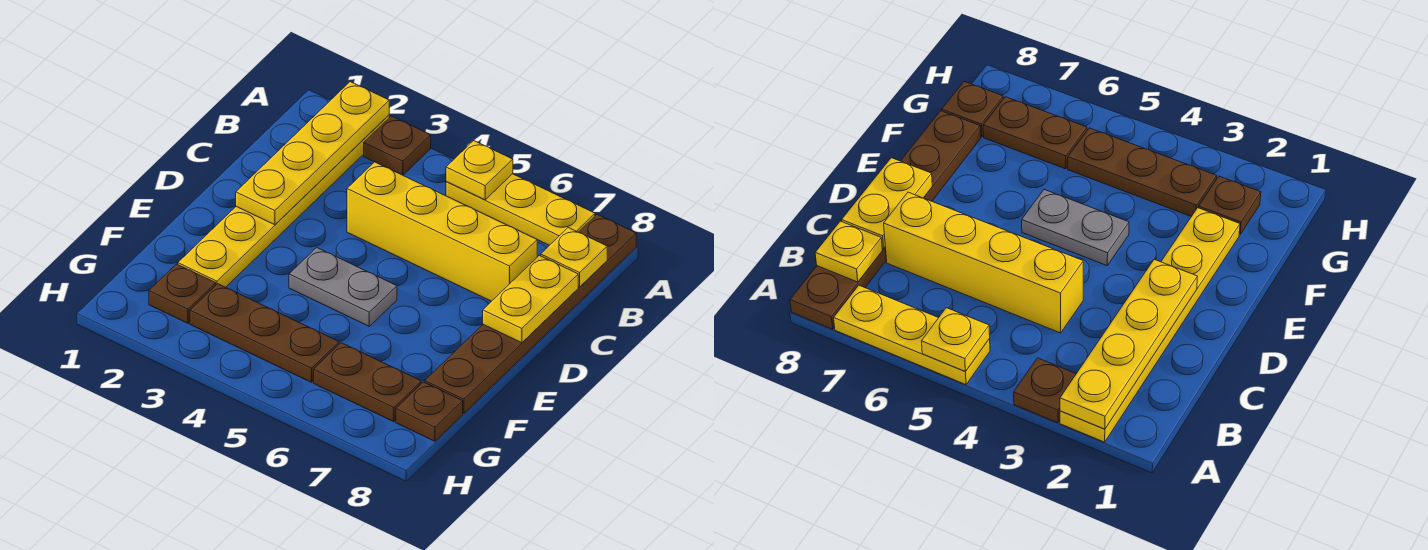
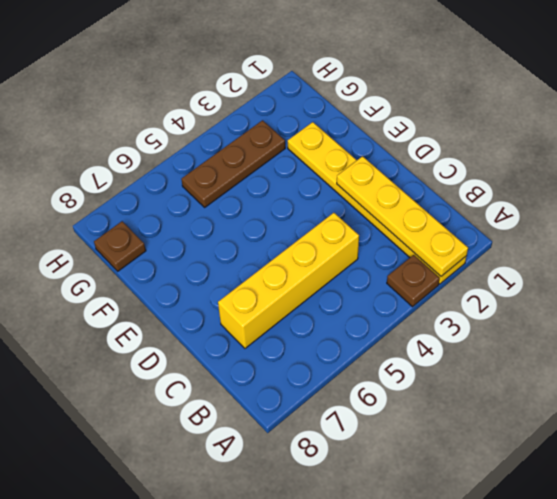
none -> yellow 1x3 plate [446,174,595,245]
none -> brown 1x6 plate [425,214,636,413]
none -> grey 1x2 plate [289,248,397,326]

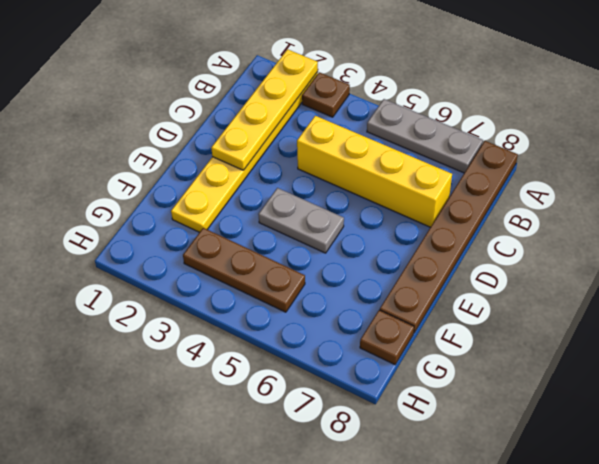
grey 1x3 plate [367,99,483,173] -> yellow 1x3 plate [446,174,595,245]
none -> brown 1x1 plate [149,264,216,323]
none -> brown 1x2 plate [314,343,421,422]
none -> yellow 1x1 plate [446,141,513,200]

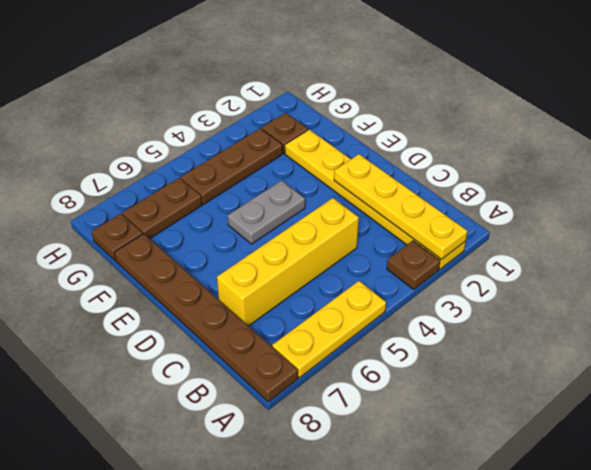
none -> yellow 1x1 plate [446,141,513,200]
none -> yellow 1x1 plate [541,228,607,287]
none -> yellow 1x2 plate [483,255,578,343]

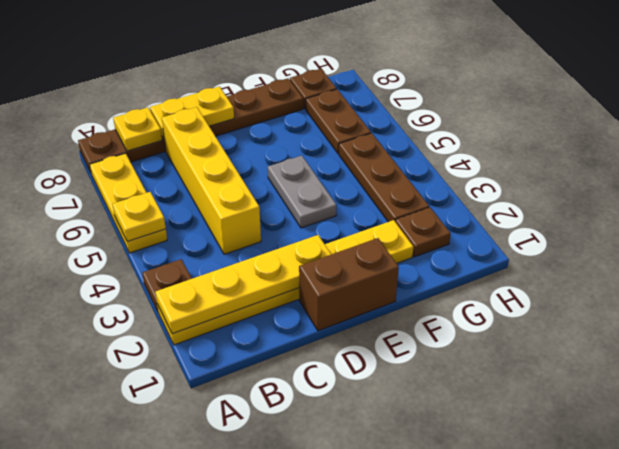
brown 1x2 brick [299,238,399,331] -> none

